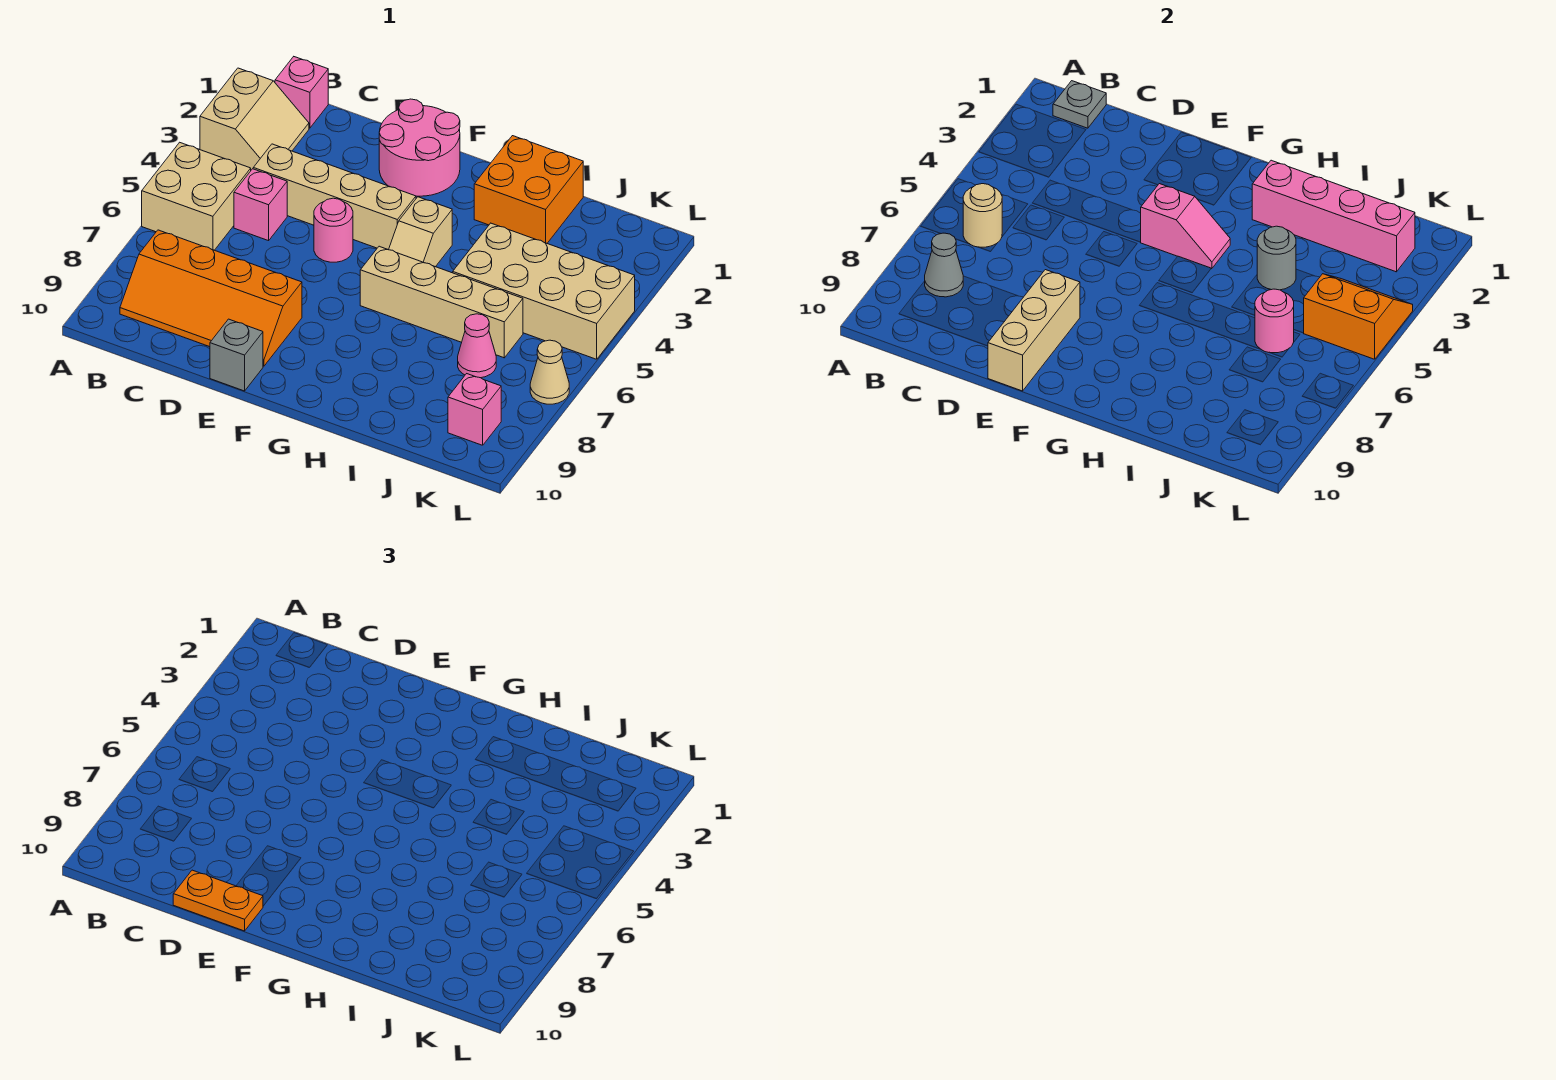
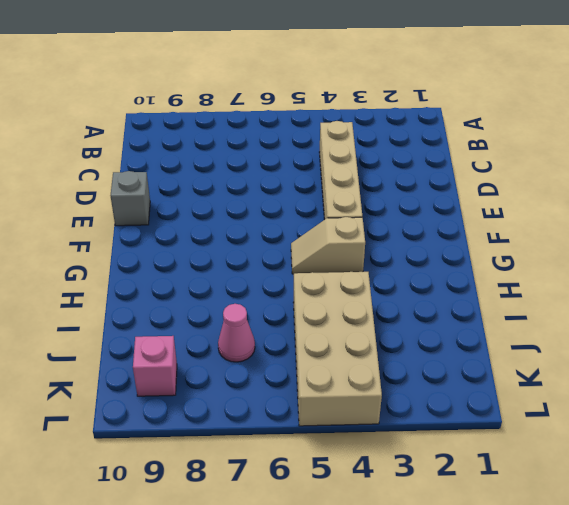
none -> tan 2x2 slope [200,68,309,170]
none -> tan 2x2 brick [142,142,251,250]
none -> pink 1x1 brick [275,57,328,128]

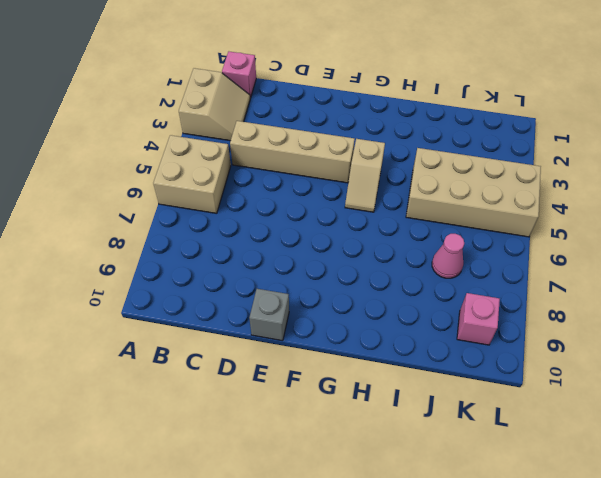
none -> orange 2x4 slope [120,230,302,366]
none -> pink 1x1 brick [234,169,287,241]
none -> pink 2x2 round brick [379,99,460,196]

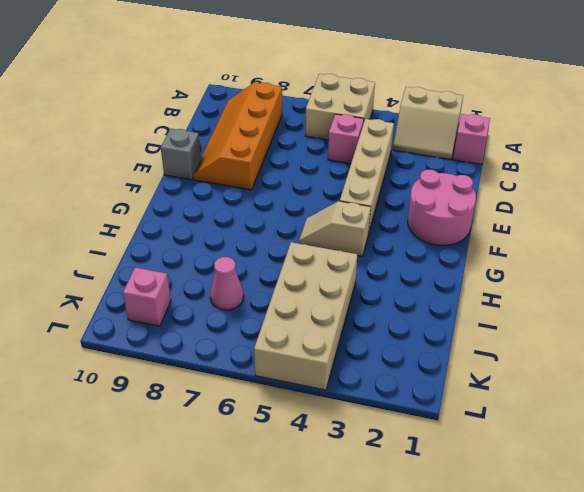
none -> pink 1x1 round brick [314,198,353,262]
none -> tan 1x4 brick [360,246,523,358]
none -> orange 2x2 brick [474,136,583,243]

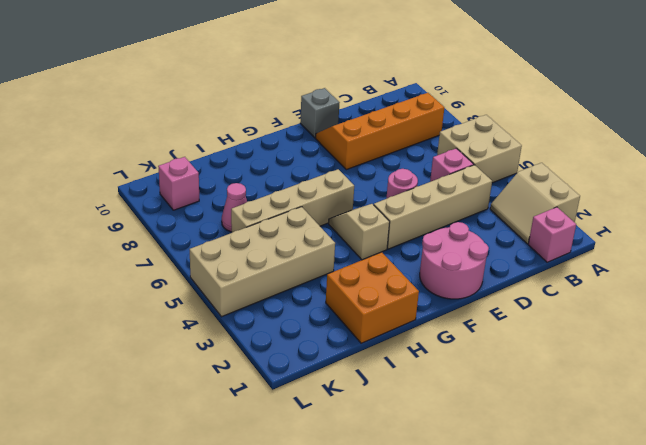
none -> tan 1x1 cone [530,340,569,404]
none -> grey 1x1 plate [1053,81,1106,128]
none -> tan 1x1 round brick [963,184,1002,247]

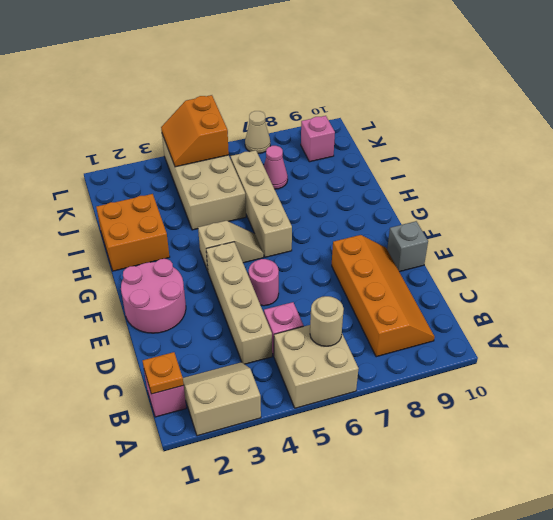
orange 1x1 plate [143,352,184,394] -> grey 1x1 plate [1053,81,1106,128]
none -> grey 1x1 cone [925,233,963,297]
none -> tan 1x3 brick [988,270,1080,391]
none -> pink 1x2 slope [1141,184,1230,269]

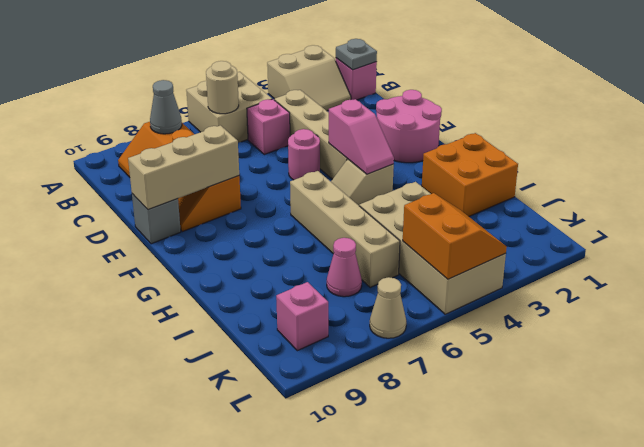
none -> pink 1x4 brick [1252,160,1415,272]
none -> grey 1x1 round brick [1257,226,1296,290]
none -> pink 1x1 round brick [1255,289,1294,353]

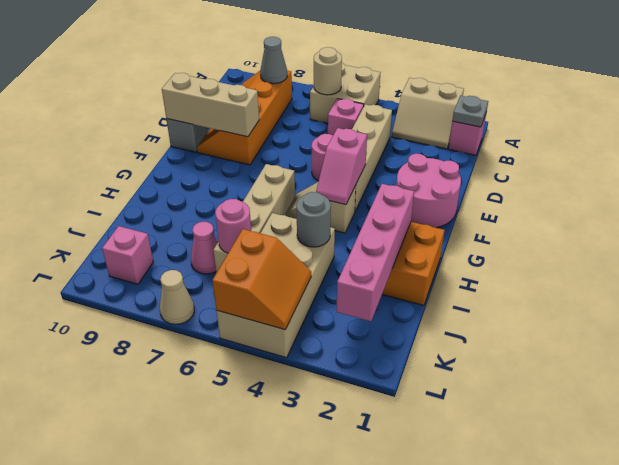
none -> orange 1x2 plate [173,870,263,931]

